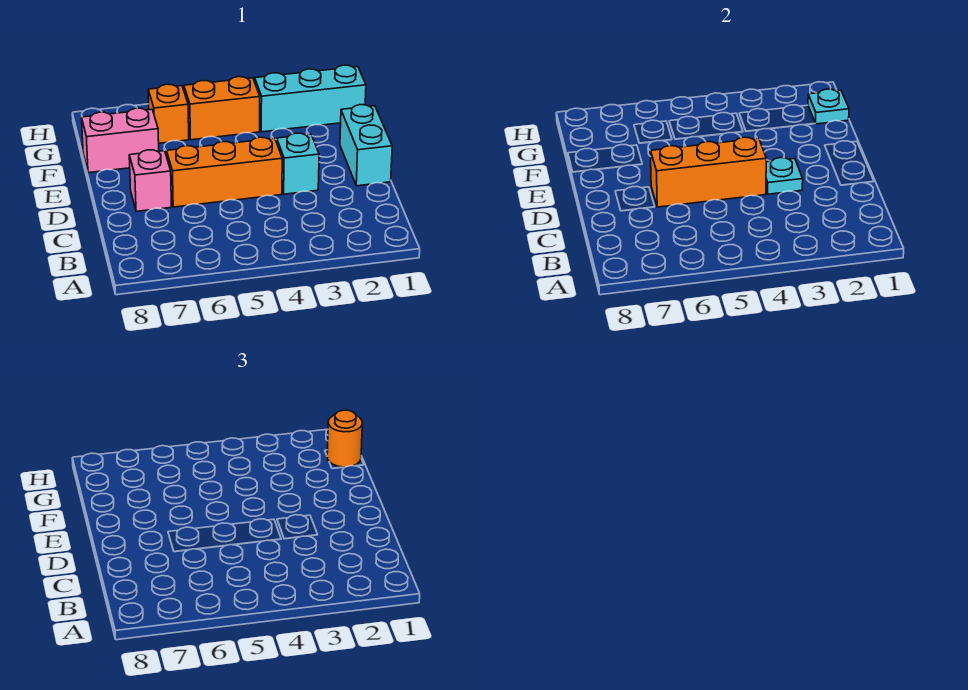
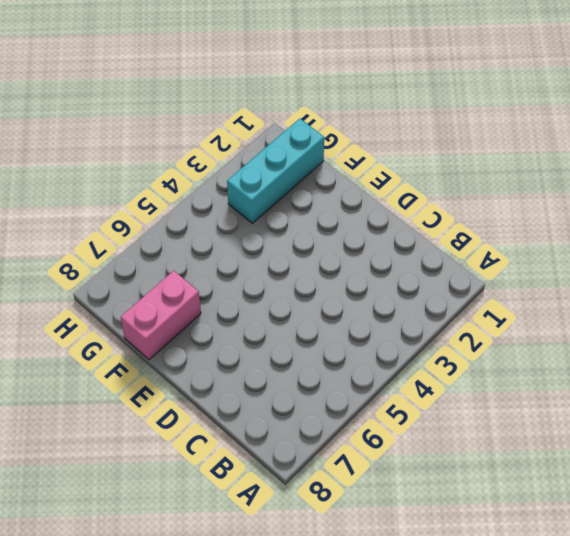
none -> cyan 1x2 brick [340,105,392,186]
none -> cyan 1x1 brick [277,133,319,194]
none -> orange 1x3 brick [166,137,282,207]

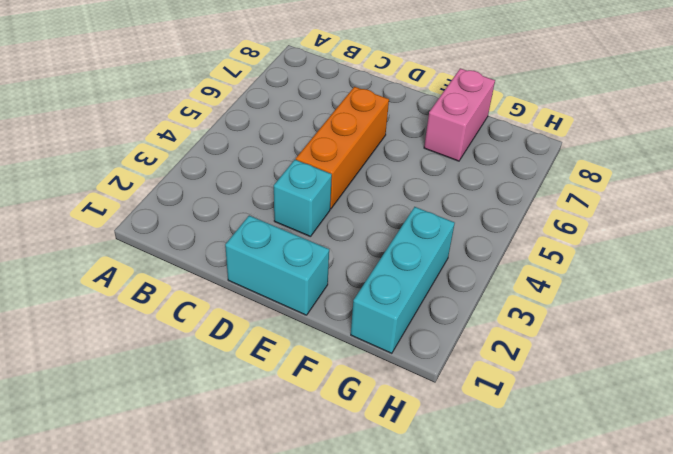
none -> pink 1x1 brick [129,150,171,211]
none -> orange 1x2 brick [184,77,260,140]
none -> orange 1x1 brick [148,84,189,143]

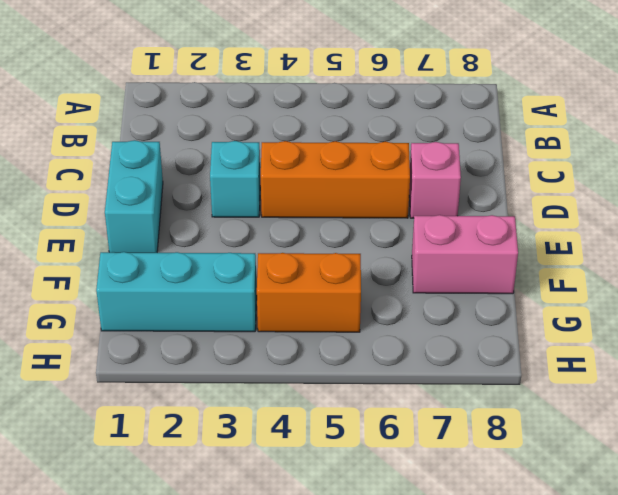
none -> orange 1x1 brick [148,84,189,143]
none -> cyan 1x1 plate [766,158,803,194]
none -> orange 1x3 brick [650,137,766,207]

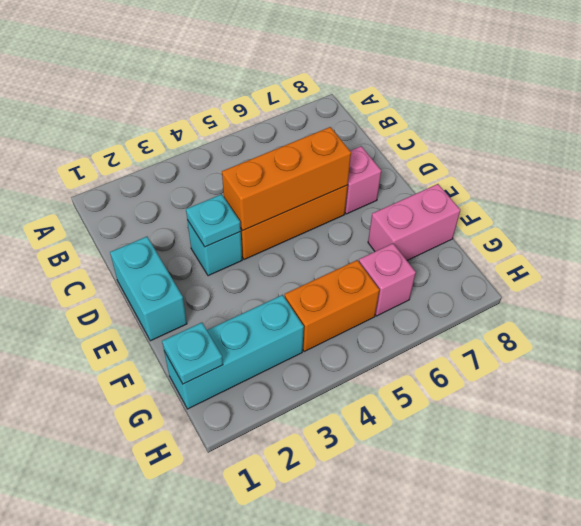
pink 1x1 brick [359,244,416,316] -> orange 1x1 brick [148,84,189,143]
none -> orange 1x1 round brick [327,410,362,467]

